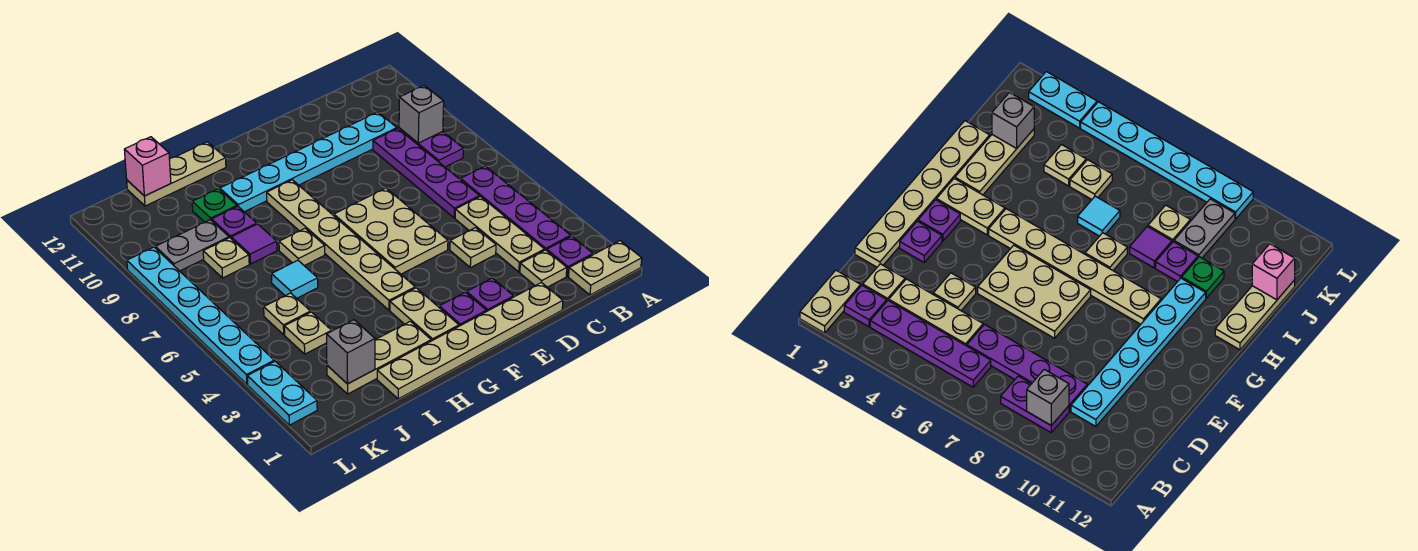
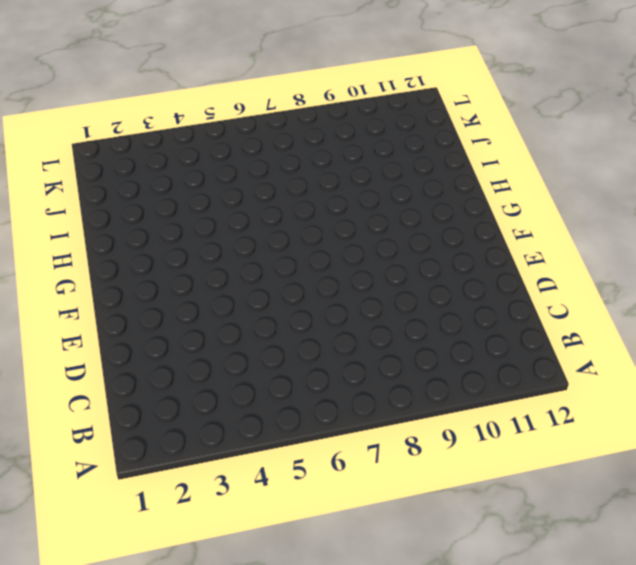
none -> tan 1x2 plate [569,241,642,295]
none -> purple 1x1 plate [547,236,593,276]
none -> purple 1x4 plate [461,166,571,251]
none -> purple 1x2 plate [399,128,463,167]

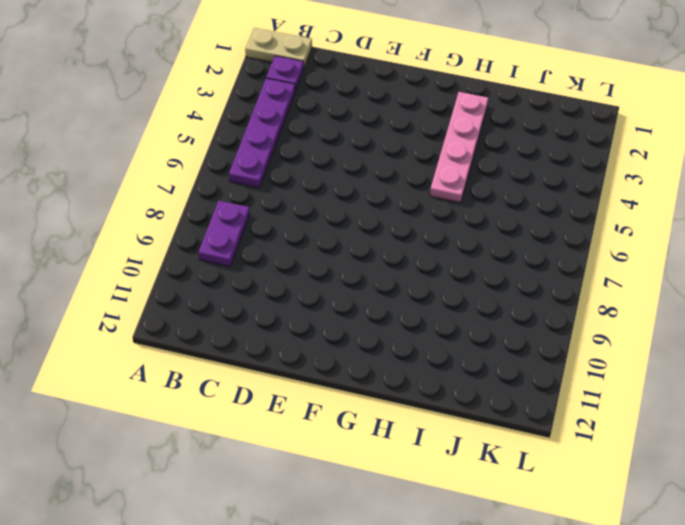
pink 1x4 plate [430,92,488,203] -> tan 1x3 plate [327,321,431,394]
none -> tan 1x1 plate [520,250,567,287]
none -> tan 1x3 plate [455,197,544,272]
none -> purple 1x4 plate [373,129,479,218]
none -> cyan 1x6 plate [220,112,397,212]

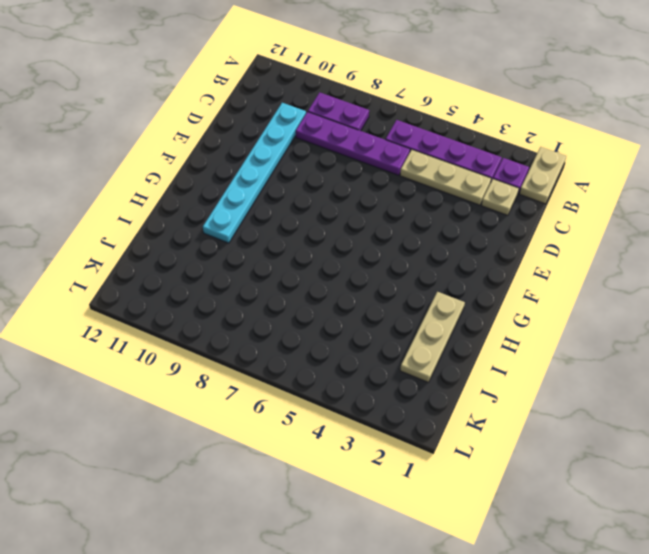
none -> tan 1x6 plate [377,282,563,399]
none -> tan 1x1 plate [450,228,496,268]
none -> purple 1x1 plate [467,278,513,312]
none -> tan 2x3 plate [334,188,448,274]

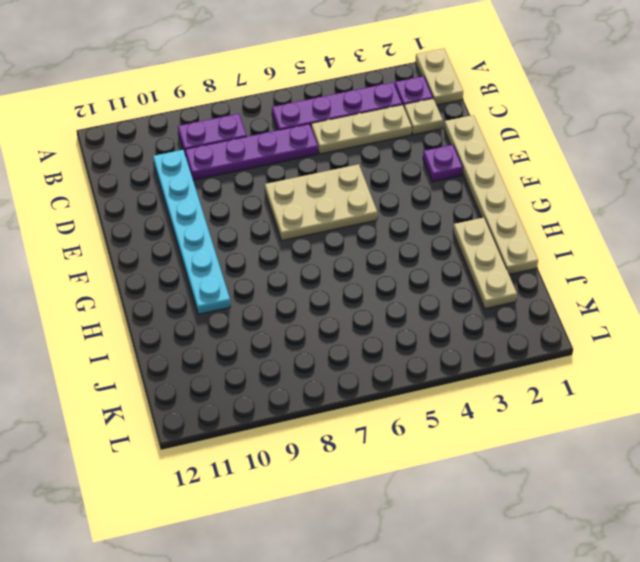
none -> tan 1x1 plate [450,228,496,268]
none -> purple 1x1 plate [439,292,486,326]
none -> tan 1x2 plate [390,288,459,341]
none -> tan 1x6 plate [267,180,415,310]

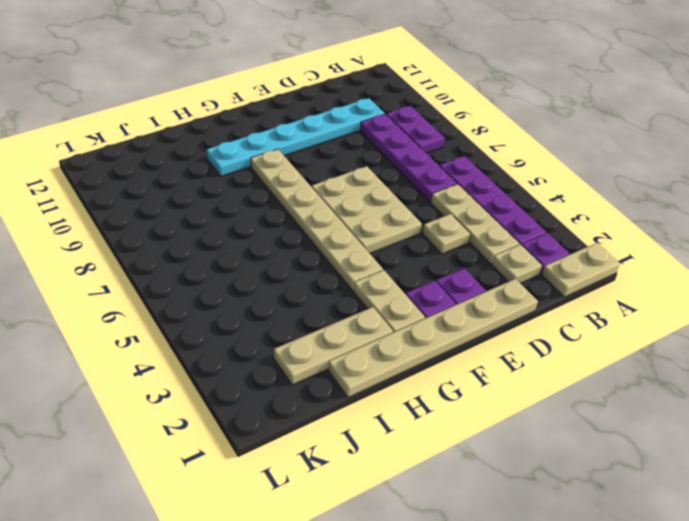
none -> tan 1x1 plate [279,228,325,266]
none -> tan 1x3 plate [127,142,226,206]
none -> cyan 1x1 tile [271,260,318,298]
none -> purple 1x1 tile [231,224,277,264]

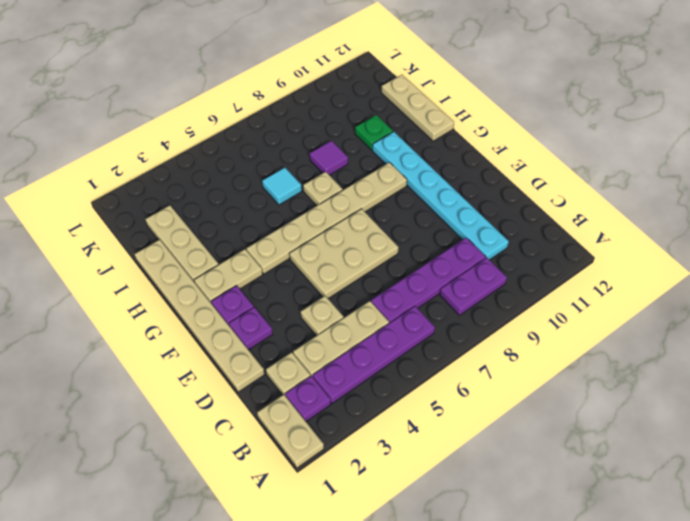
none -> purple 1x1 plate [212,206,257,238]
none -> tan 1x1 plate [284,312,331,354]
none -> tan 1x1 plate [264,293,310,334]
none -> tan 1x1 plate [203,238,249,278]

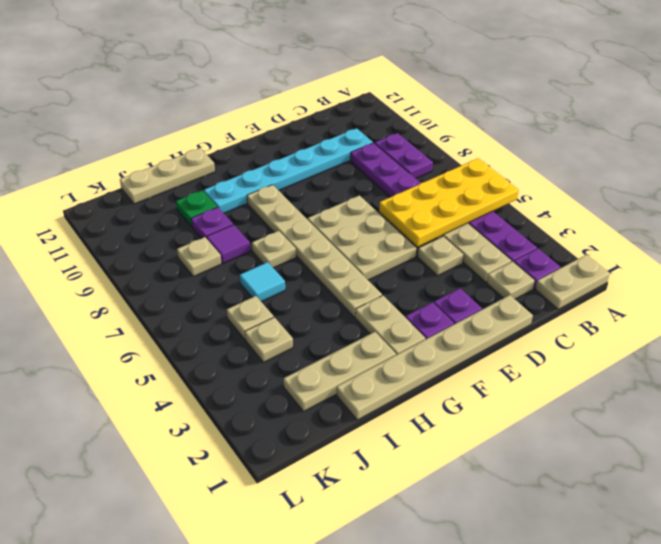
yellow 2x4 plate [379,158,519,247] -> none
none -> grey 1x2 plate [155,220,229,271]
none -> cyan 1x2 plate [248,361,317,425]
none -> cyan 1x6 plate [127,247,274,384]
none -> grey 1x1 brick [399,86,444,143]

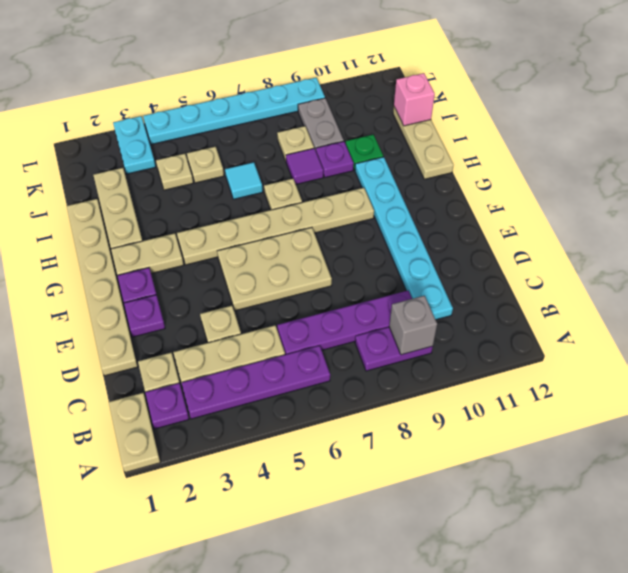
cyan 1x2 plate [113,116,156,174] -> cyan 1x2 plate turned to [248,361,317,425]
none -> grey 1x1 brick [327,320,375,384]

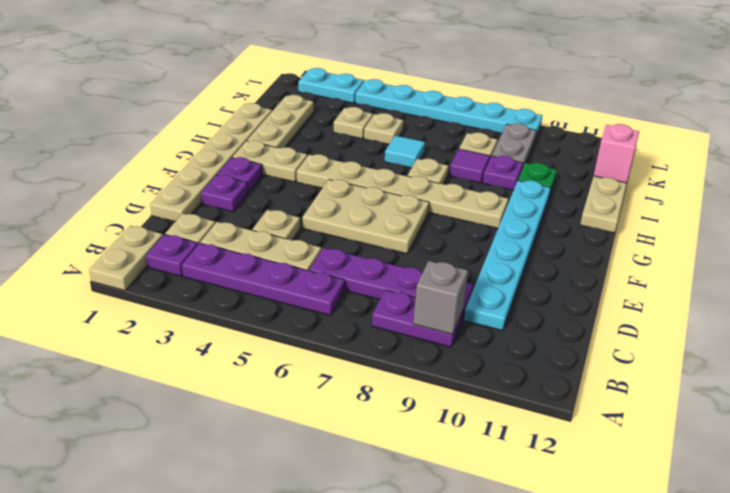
none -> grey 1x1 brick [327,320,375,384]

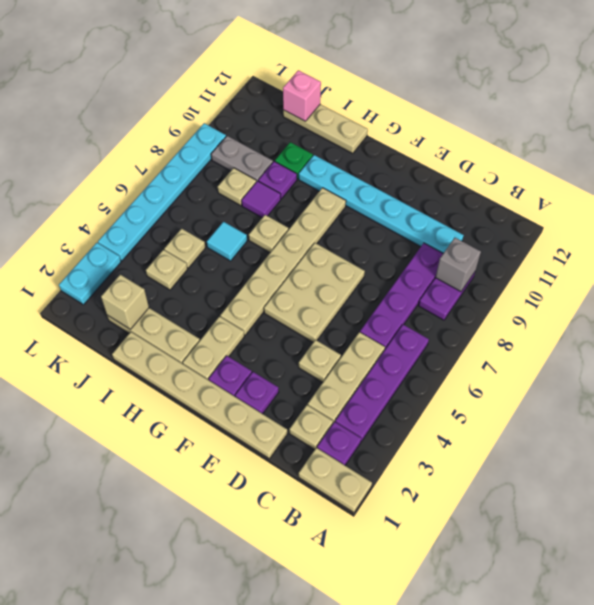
tan 1x1 brick [101,275,149,329] -> grey 1x1 brick [327,320,375,384]

